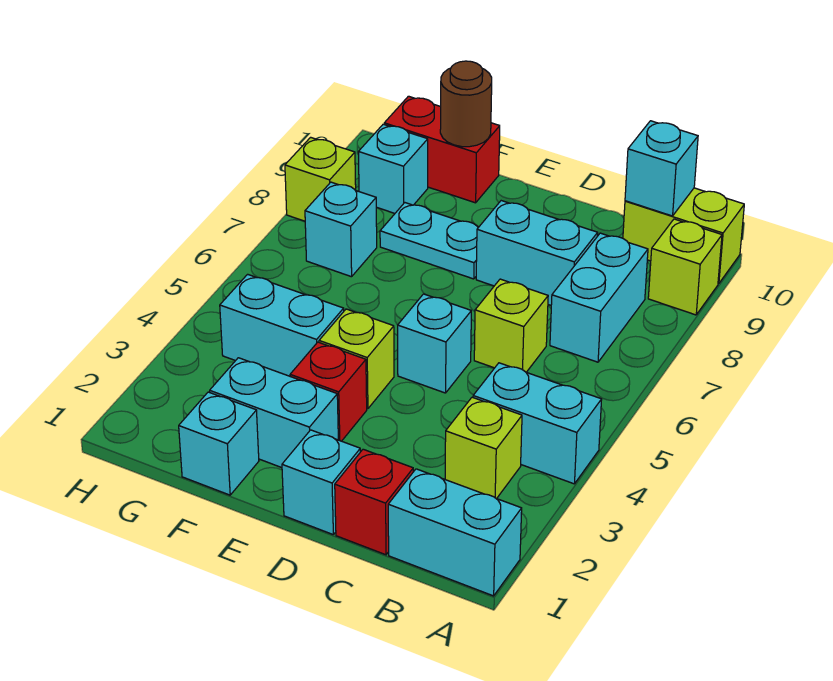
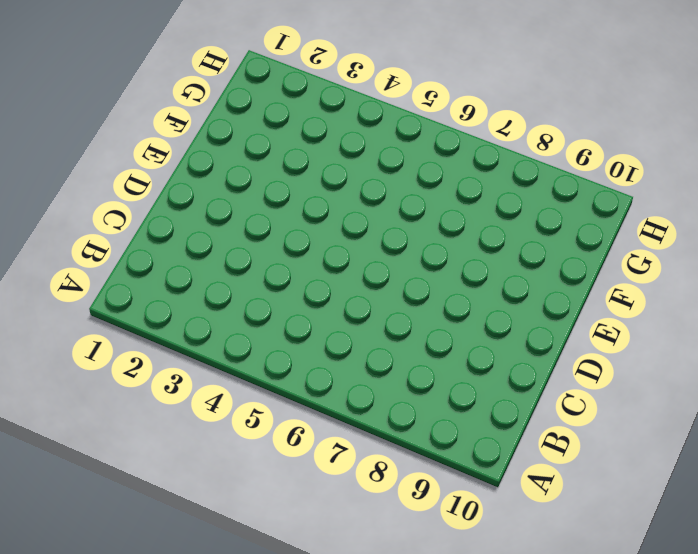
none -> cyan 1x2 brick [388,469,522,596]
none -> cyan 1x2 brick [473,363,602,484]
none -> lime 1x1 brick [648,219,722,315]

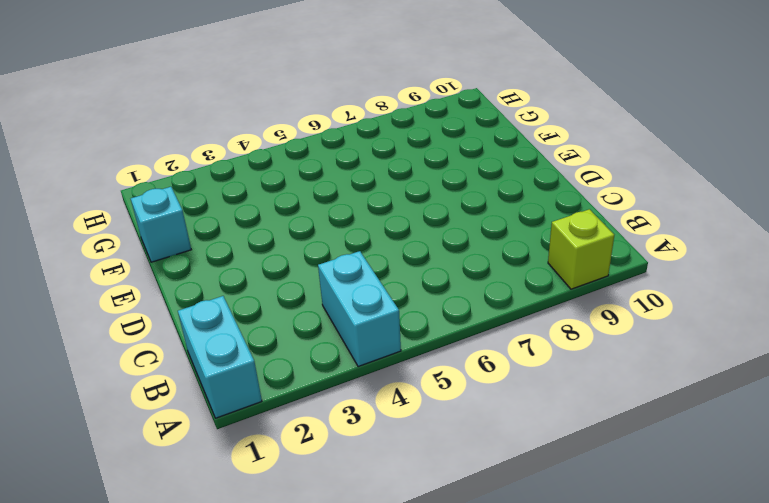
none -> lime 1x2 brick [623,188,744,284]
none -> lime 1x1 brick [445,397,522,499]
none -> cyan 1x2 brick [550,233,648,362]

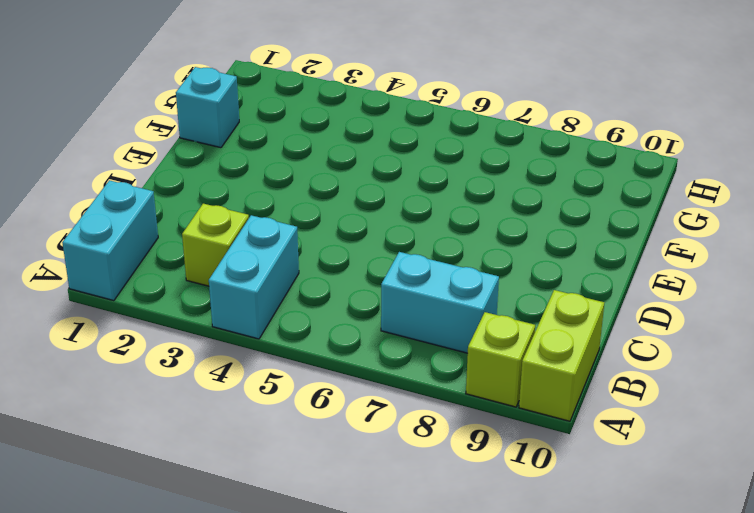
none -> red 1x1 brick [335,449,413,555]
none -> lime 1x1 brick [474,279,548,372]
none -> cyan 1x2 brick [476,201,598,305]

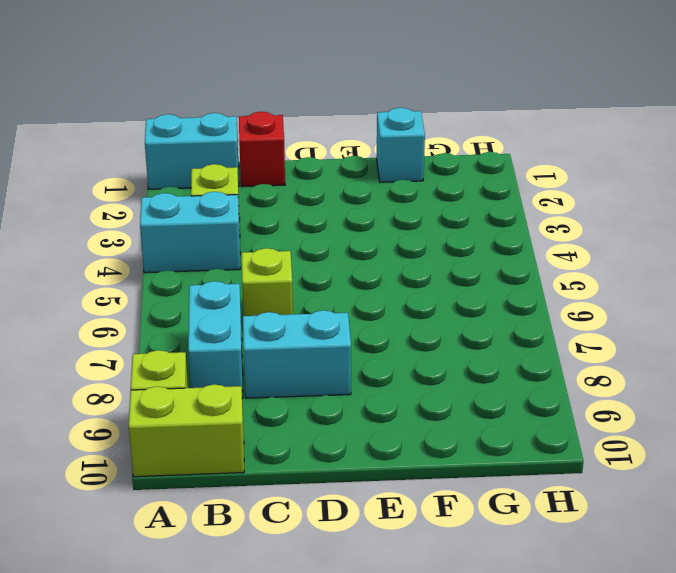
none -> cyan 1x1 brick [282,430,360,534]
none -> cyan 1x1 brick [398,294,471,393]
none -> cyan 1x2 brick [210,358,338,468]

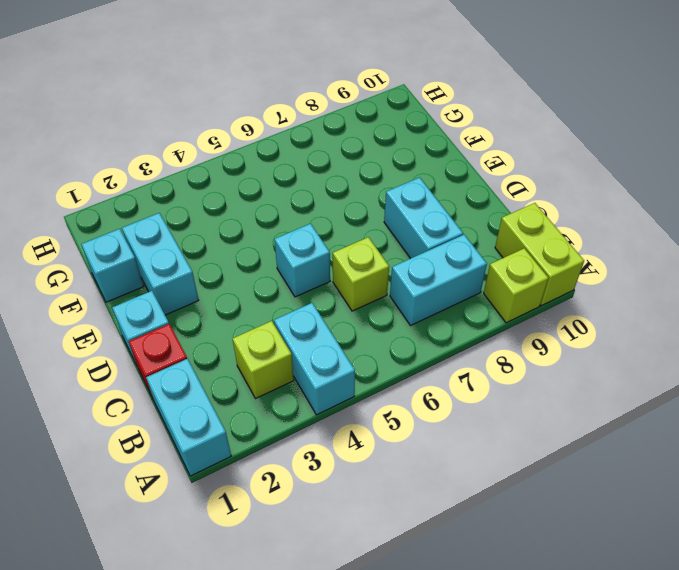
none -> red 1x1 brick [290,342,367,441]
none -> lime 1x1 brick [319,309,394,409]
none -> cyan 1x2 plate [380,203,478,279]

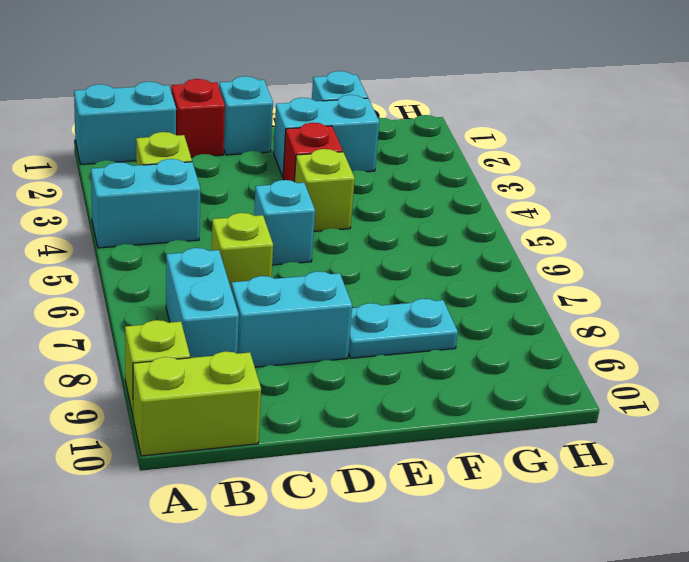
none -> cyan 1x2 brick [220,274,344,376]
none -> red 1x2 brick [384,96,500,203]
none -> cyan 1x1 brick [305,182,377,277]

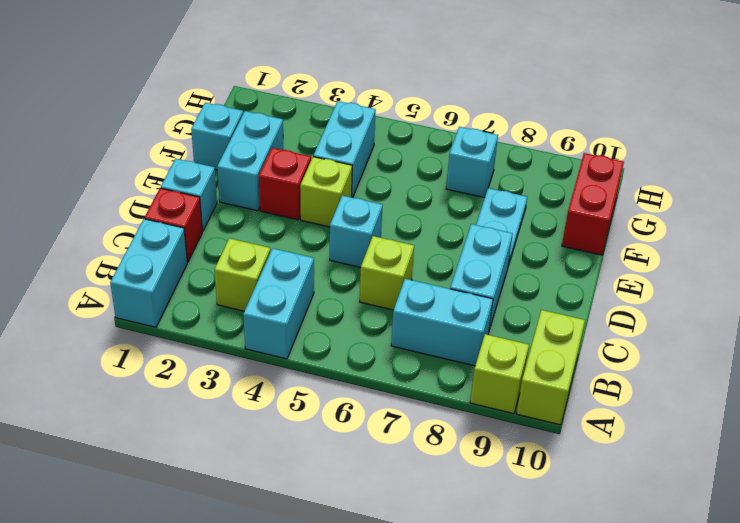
none -> cyan 1x1 brick [358,124,428,213]
none -> lime 1x1 brick [285,137,356,221]
none -> cyan 1x1 brick [625,121,698,216]

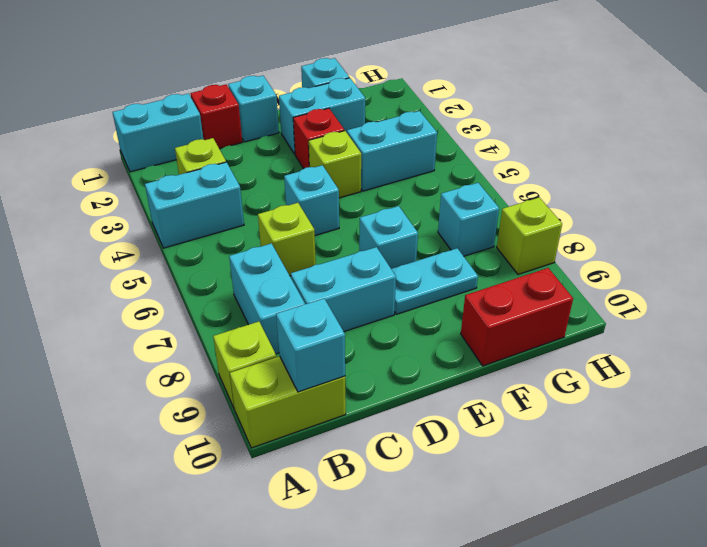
cyan 1x1 brick [359,206,418,269] -> cyan 1x1 brick moved to [358,124,428,213]
none -> brown 1x1 round brick [440,61,492,147]

